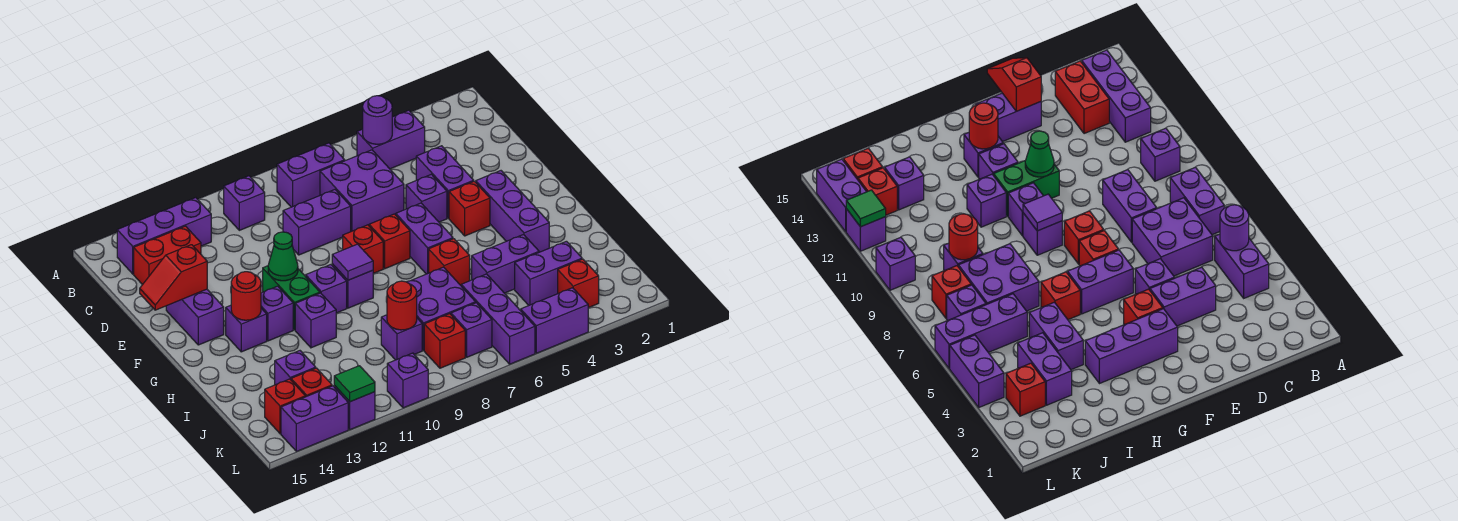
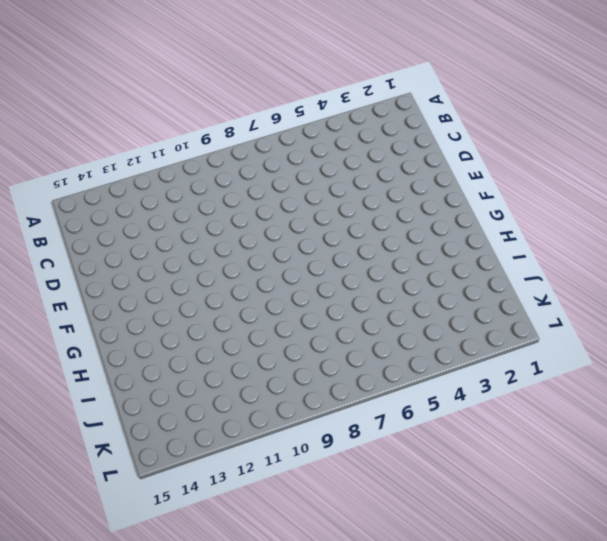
none -> purple 1x2 brick [357,110,425,169]
none -> purple 1x2 brick [277,143,345,207]
none -> purple 1x1 brick [224,176,265,230]
none -> purple 1x3 brick [117,198,211,274]

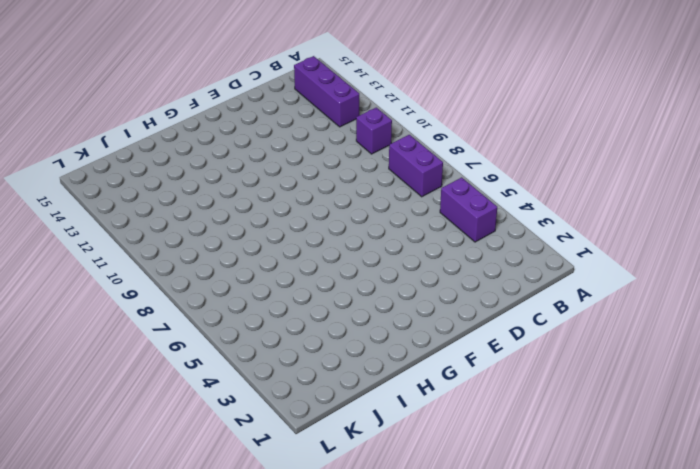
none -> purple 2x2 brick [320,150,404,232]
none -> red 1x2 brick [134,226,201,285]
none -> purple 1x2 brick [416,146,474,218]
none -> purple 1x2 brick [283,190,351,255]

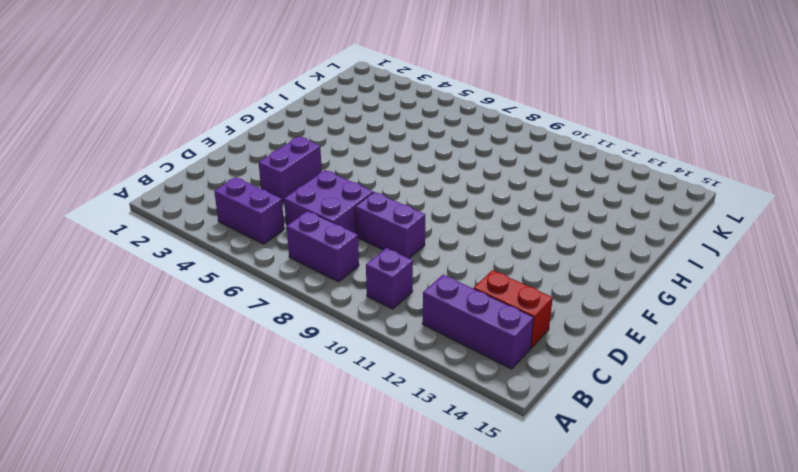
none -> purple 1x1 brick [406,174,447,222]
none -> purple 1x2 brick [166,289,224,345]
none -> purple 1x3 brick [476,171,549,252]
none -> red 1x1 brick [449,181,490,236]

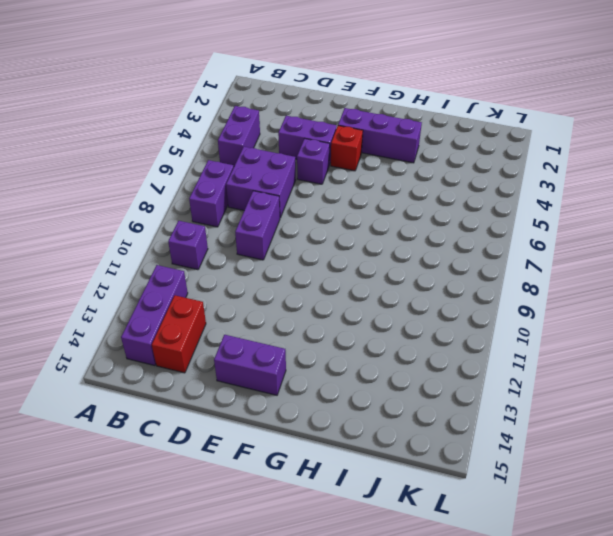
none -> purple 1x2 brick [396,203,453,274]
none -> red 1x1 brick [369,214,410,269]
none -> red 1x1 brick [343,225,383,273]
none -> green 1x2 brick [263,266,320,330]

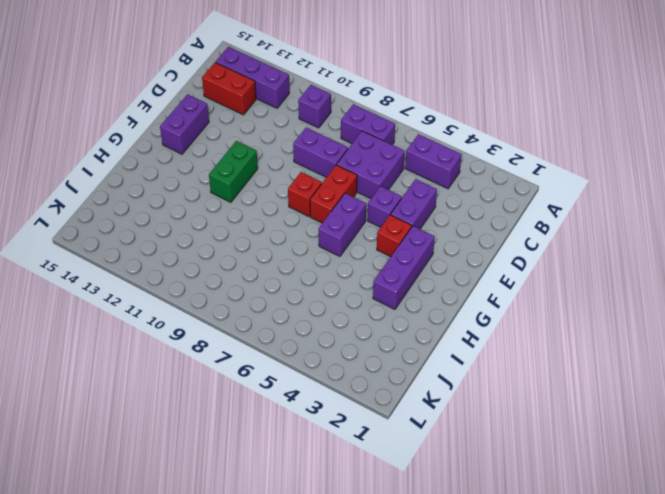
red 1x2 brick [310,165,357,223] -> red 1x1 brick [369,214,410,269]
none -> purple 1x1 brick [332,264,373,308]
none -> purple 1x1 brick [306,265,347,313]
none -> purple 1x1 brick [261,286,293,341]
none -> purple 1x1 brick [226,305,267,352]

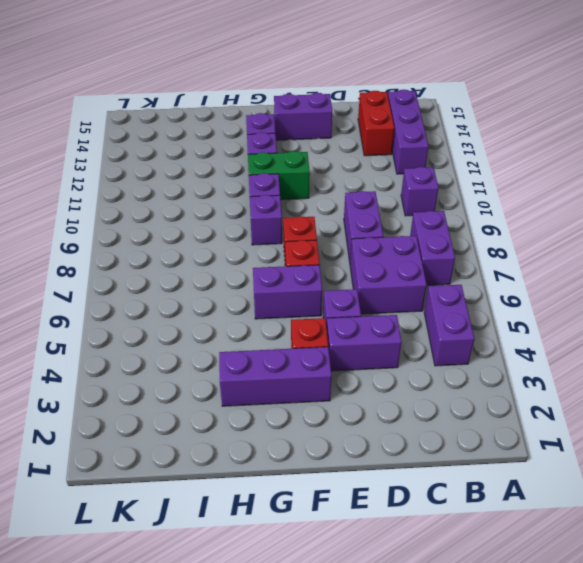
none -> red 1x1 brick [429,239,470,285]
none -> purple 1x1 brick [295,293,336,348]
none -> purple 1x2 brick [472,235,539,293]
none -> purple 2x2 brick [407,267,476,350]

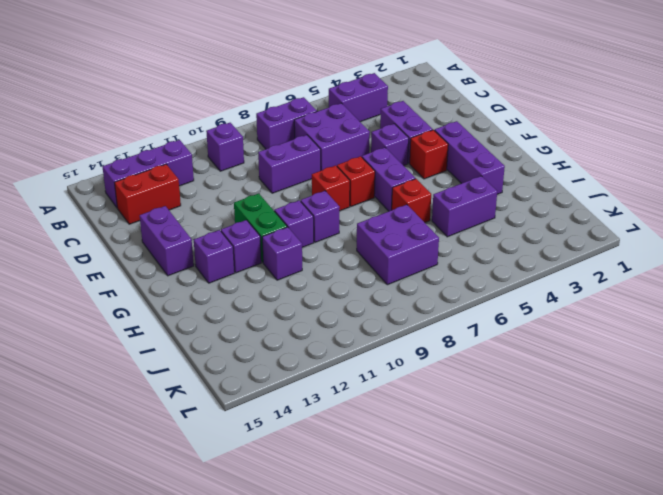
none -> purple 1x2 brick [515,241,582,305]
none -> purple 1x3 brick [461,274,535,364]
none -> purple 1x1 brick [381,315,422,360]
none -> purple 1x1 brick [275,351,316,385]

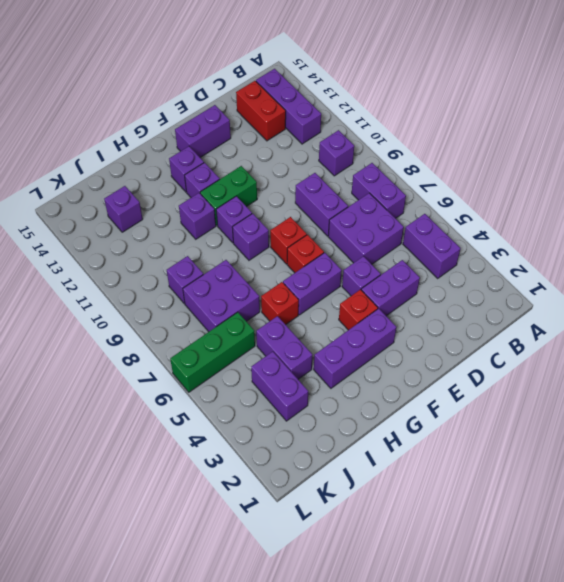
green 1x3 brick [170,312,255,392] -> purple 1x3 brick [461,274,535,364]
none -> red 1x1 brick [558,259,599,308]
none -> purple 1x1 brick [451,303,492,357]
none -> red 1x1 brick [424,314,465,368]
none -> red 1x1 brick [291,368,332,397]

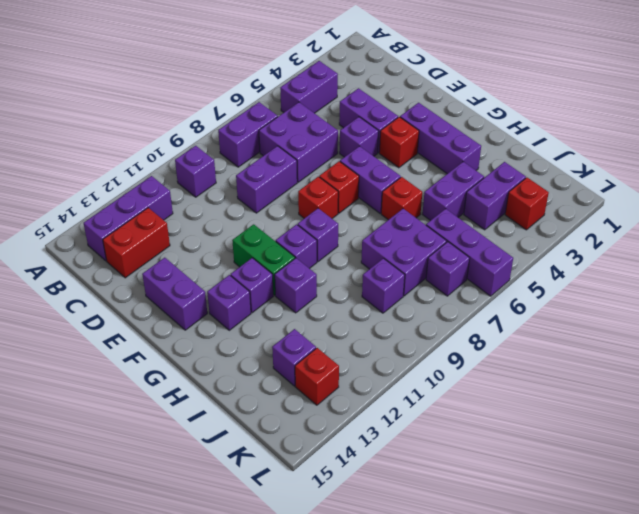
none -> red 1x1 brick [424,314,465,368]
none -> red 1x1 brick [265,379,305,434]
none -> purple 1x2 brick [521,288,588,353]
none -> purple 1x1 brick [387,353,428,408]

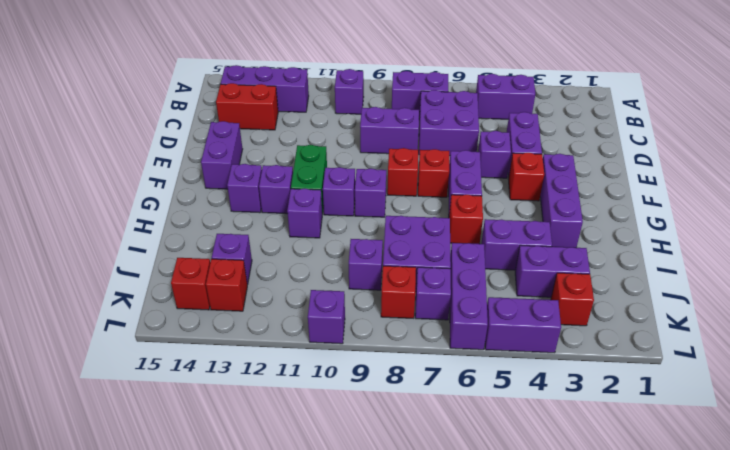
none -> purple 1x1 brick [334,386,375,430]
none -> purple 1x2 brick [281,386,348,452]
none -> purple 1x1 round brick [363,96,392,144]
none -> red 1x2 slope [140,245,207,310]

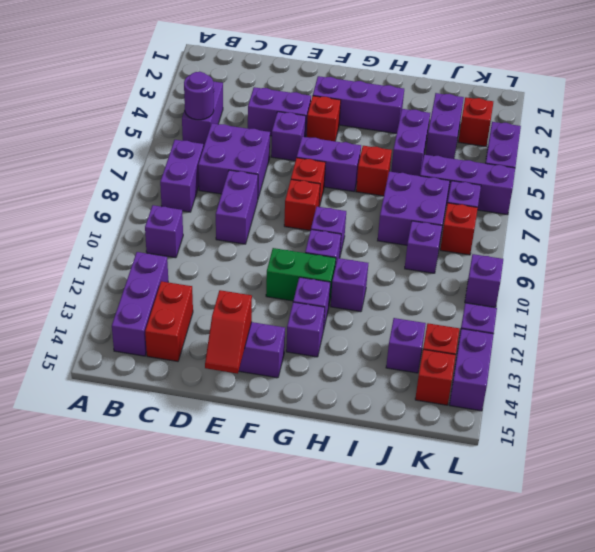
none -> green 1x1 cone [268,232,298,281]
none -> purple 1x1 tile [332,244,373,280]
none -> red 1x1 round brick [231,272,261,320]
none -> red 1x1 round brick [387,281,417,330]

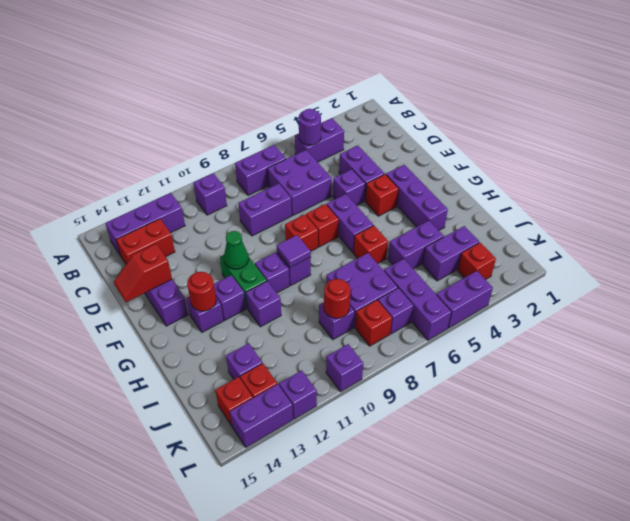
none -> green 1x1 tile [334,366,375,402]

